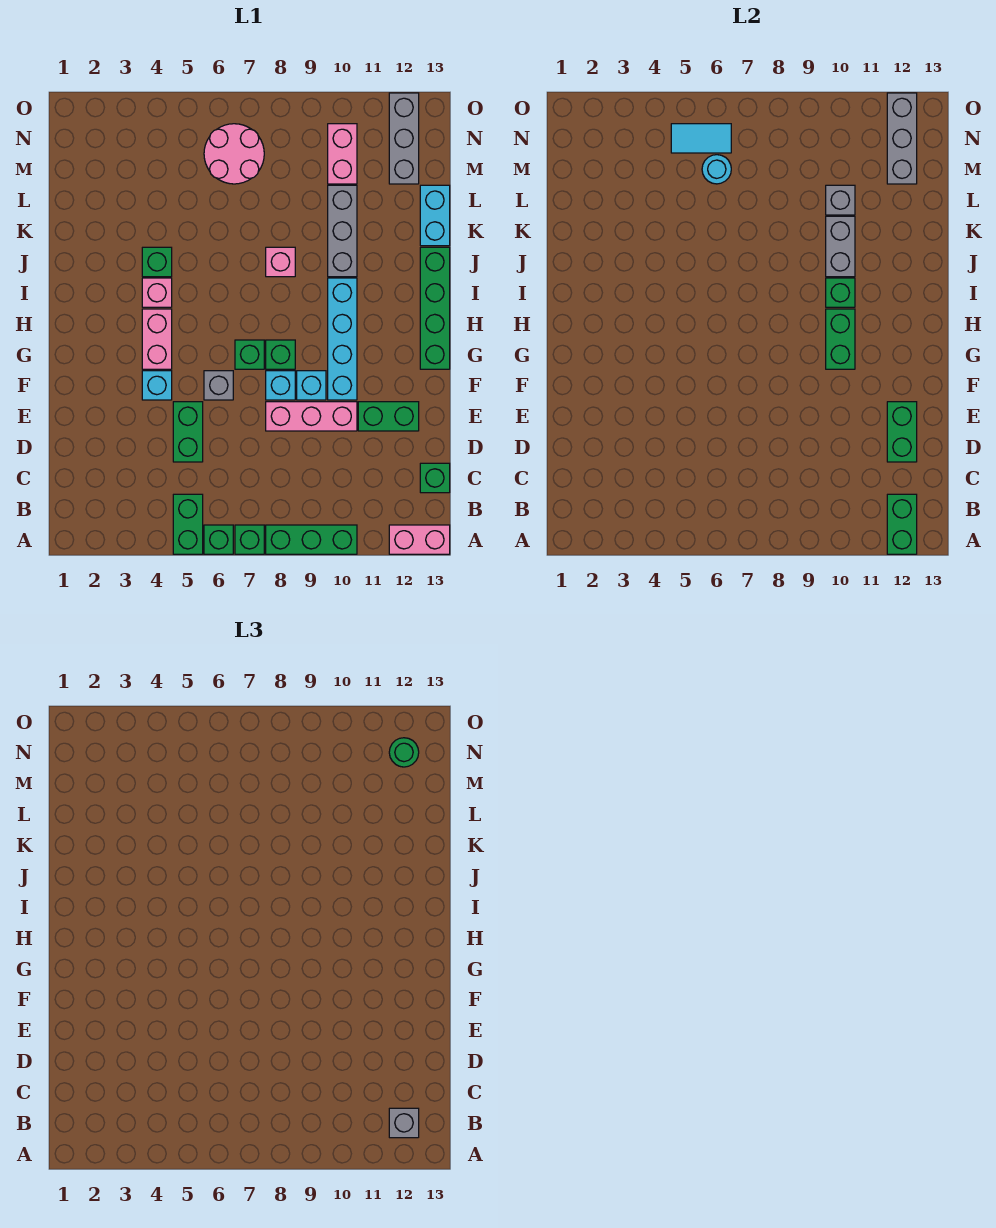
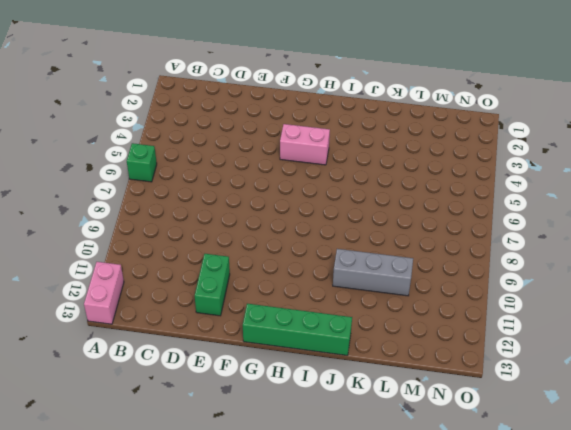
none -> green 1x2 brick [173,494,203,554]
none -> green 1x1 brick [235,525,264,554]
none -> green 1x3 brick [266,525,357,554]
none -> green 1x1 brick [420,463,450,493]

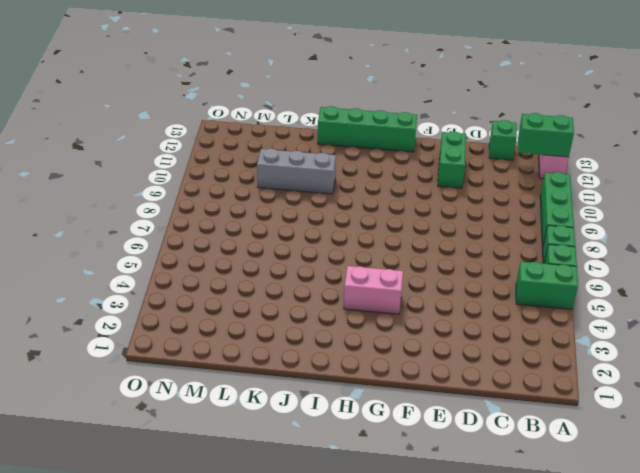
none -> green 1x2 brick [173,402,203,462]
none -> pink 1x3 brick [266,402,357,431]
none -> cyan 1x1 brick [142,371,172,400]
none -> grey 1x1 brick [204,371,233,400]

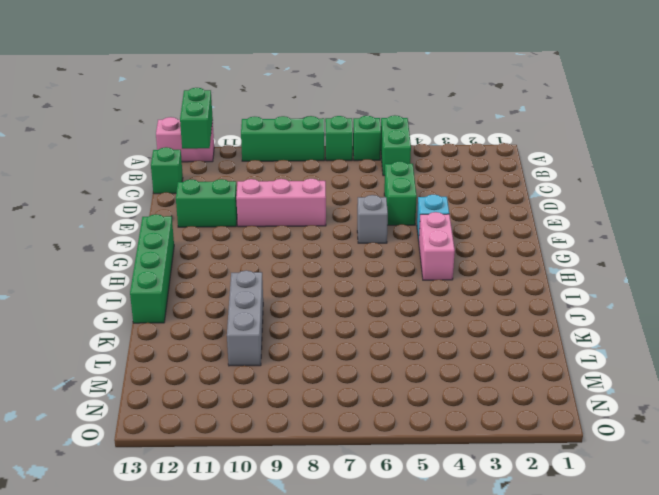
none -> cyan 1x1 brick [266,371,295,400]
none -> cyan 1x1 brick [297,371,326,400]
none -> cyan 1x4 brick [328,278,357,400]
none -> green 1x1 brick [235,340,264,369]

